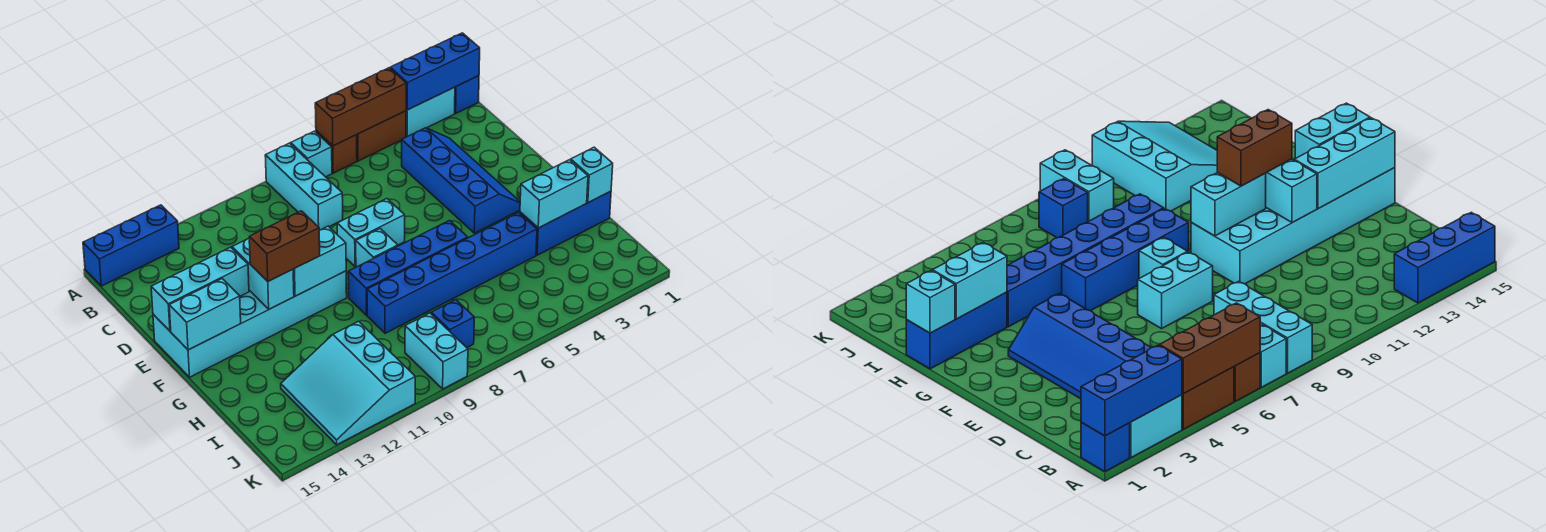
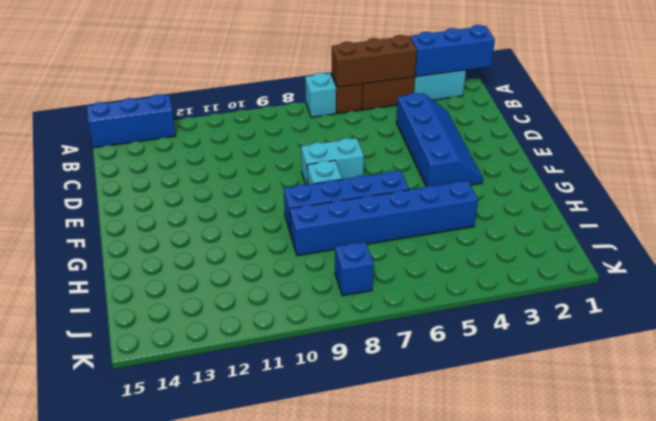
none -> blue 1x1 brick [455,76,479,113]
none -> cyan 1x3 brick [265,143,343,230]
none -> cyan 2x6 brick [153,271,347,377]

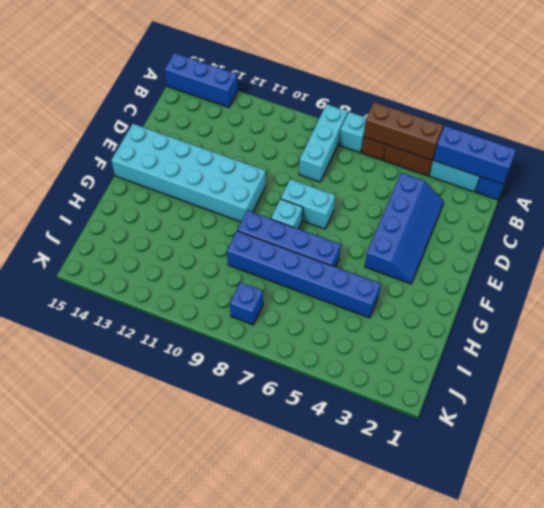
none -> blue 1x3 brick [520,191,611,255]
none -> cyan 3x3 slope [281,321,415,445]
none -> cyan 1x2 brick [405,313,468,389]

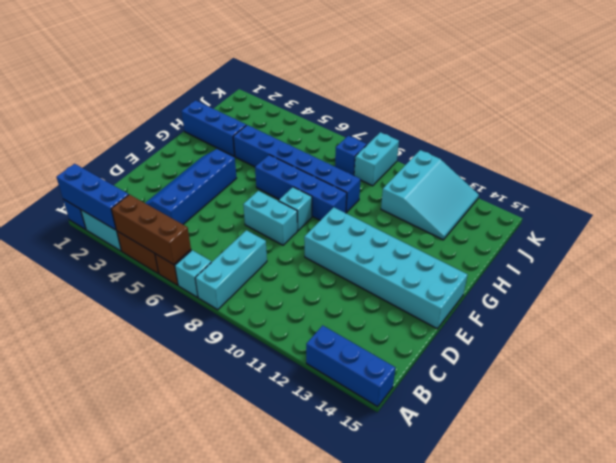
none -> cyan 1x2 brick [232,238,294,309]
none -> cyan 1x3 brick [151,247,249,331]
none -> cyan 1x2 brick [293,226,346,296]

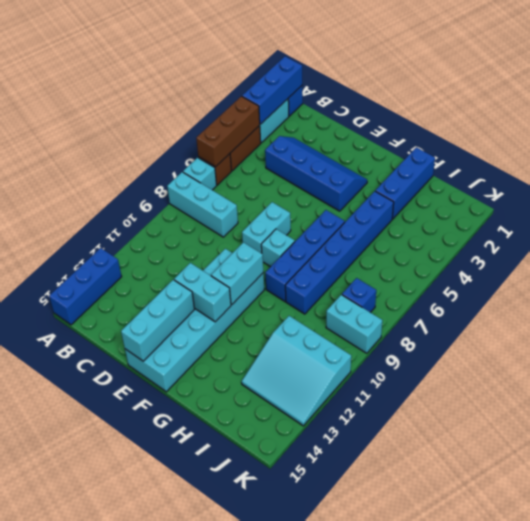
none -> cyan 1x2 brick [169,279,241,350]
none -> cyan 1x1 brick [571,147,613,203]
none -> cyan 1x2 brick [520,160,588,228]

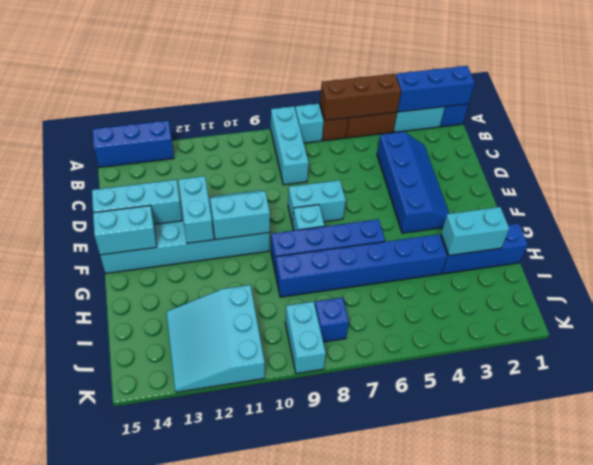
none -> cyan 1x1 brick [571,147,613,203]
none -> brown 1x2 brick [249,211,320,281]

